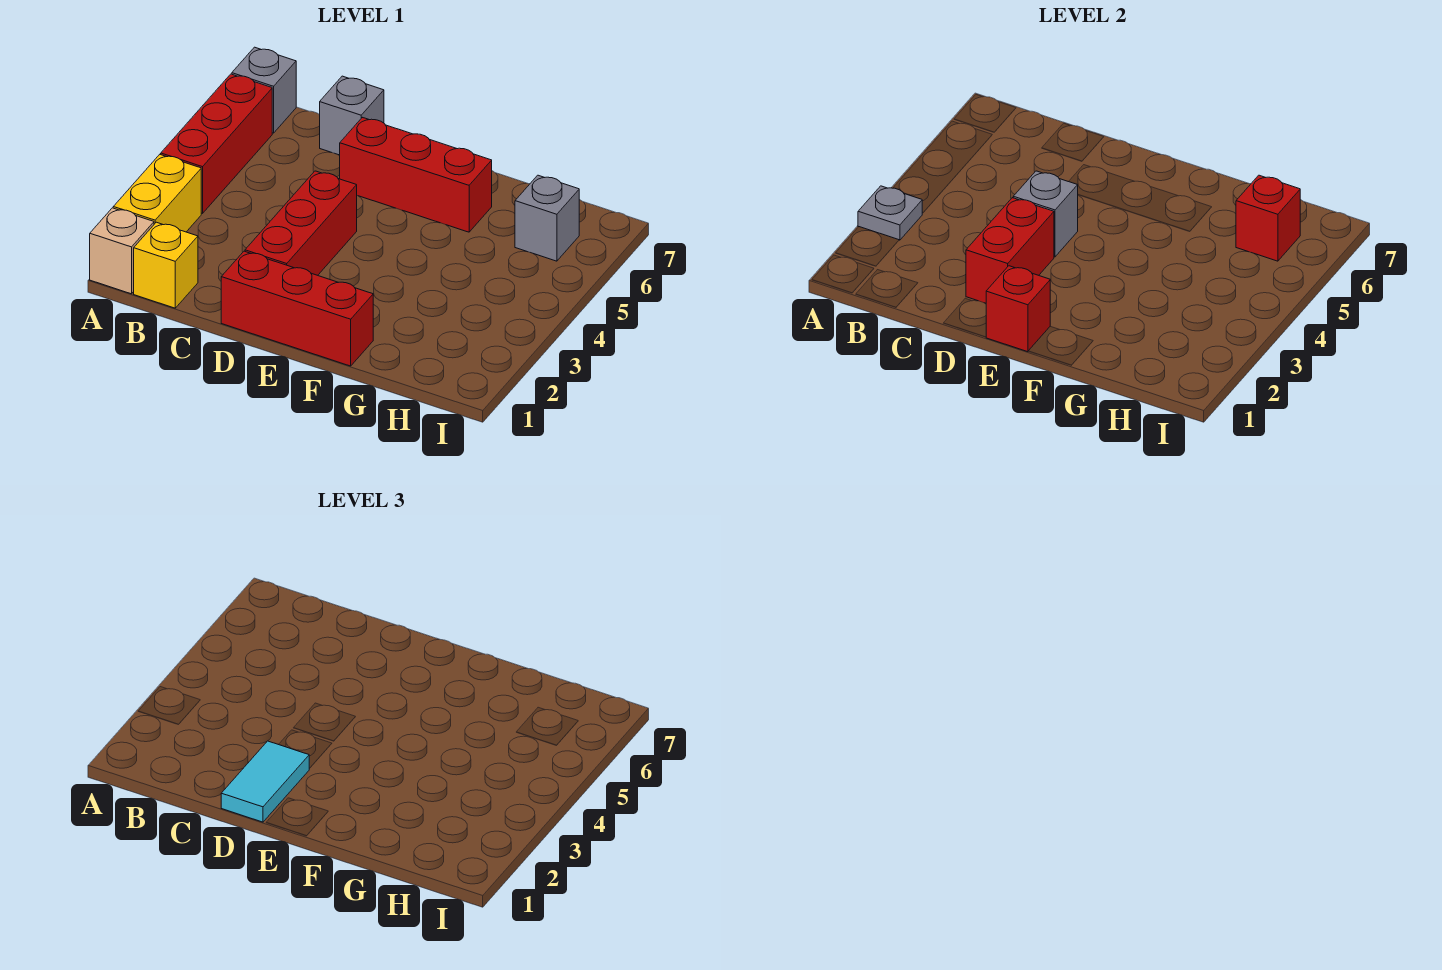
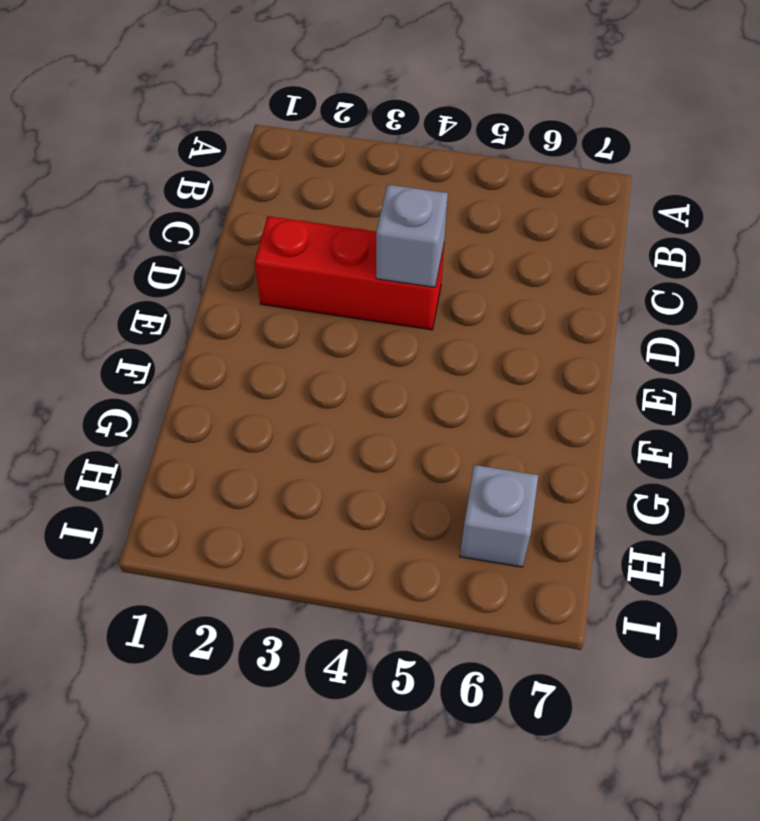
none -> tan 1x1 brick [90,208,154,294]
none -> yellow 1x2 brick [113,154,201,232]
none -> red 1x3 brick [161,74,272,213]

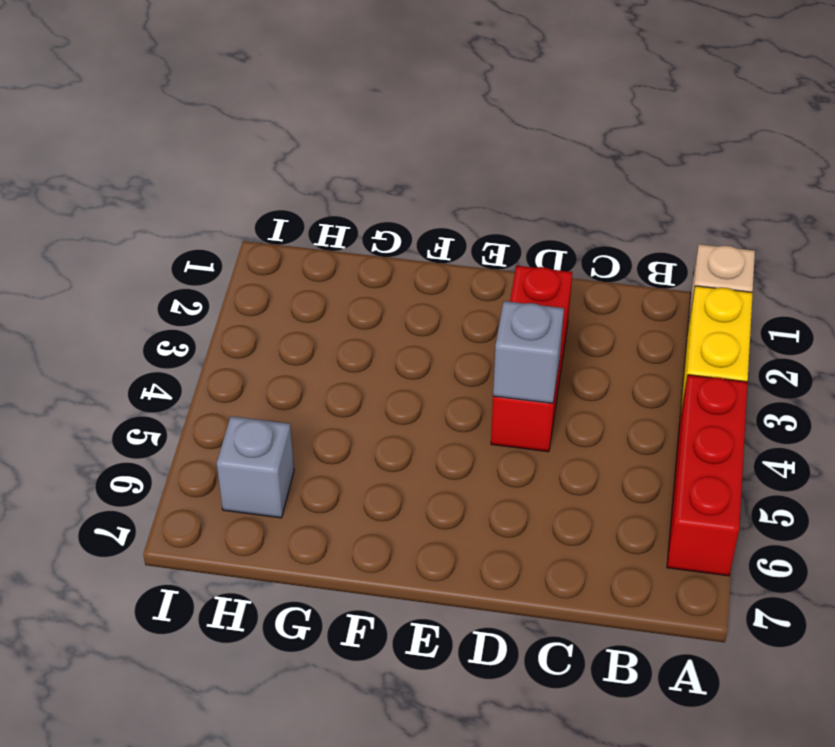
none -> grey 1x1 brick [232,47,296,133]
none -> yellow 1x1 brick [134,222,198,308]
none -> grey 1x1 brick [320,76,384,155]

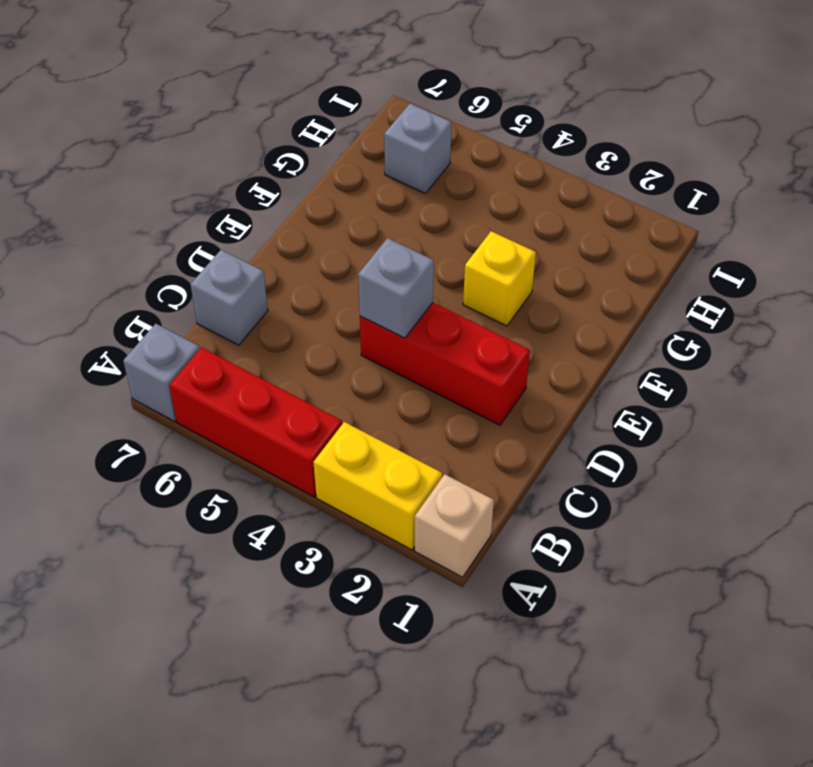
yellow 1x1 brick [463,231,536,326] -> yellow 1x1 brick moved to [134,222,198,308]
none -> red 1x3 brick [221,251,373,366]
none -> red 1x3 brick [340,117,492,232]
none -> grey 1x1 plate [858,186,923,240]

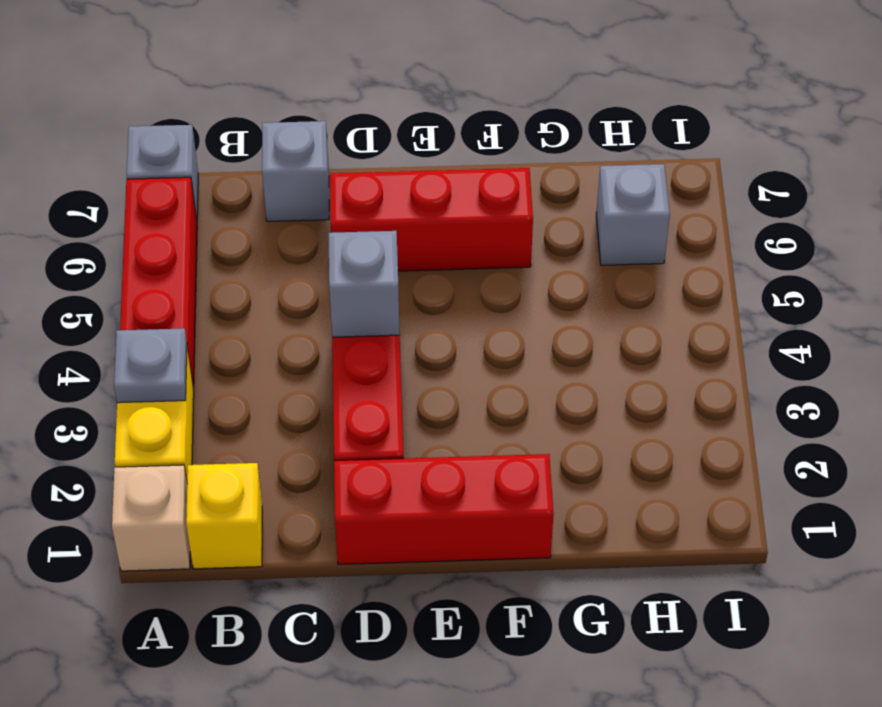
none -> red 1x2 brick [966,198,1054,303]
none -> red 1x1 brick [986,266,1050,352]
none -> red 1x1 brick [1236,175,1300,261]

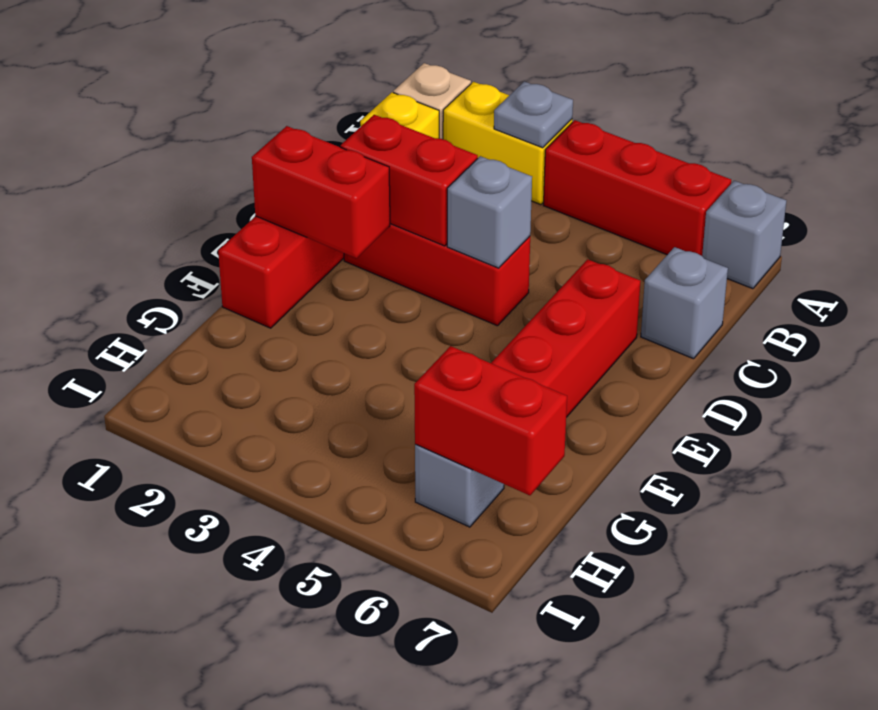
red 1x2 brick [252,126,390,258] -> red 1x1 brick [986,266,1050,352]
red 1x2 brick [414,346,567,495] -> red 1x1 brick [1236,175,1300,261]
none -> cyan 1x2 tile [221,741,309,822]

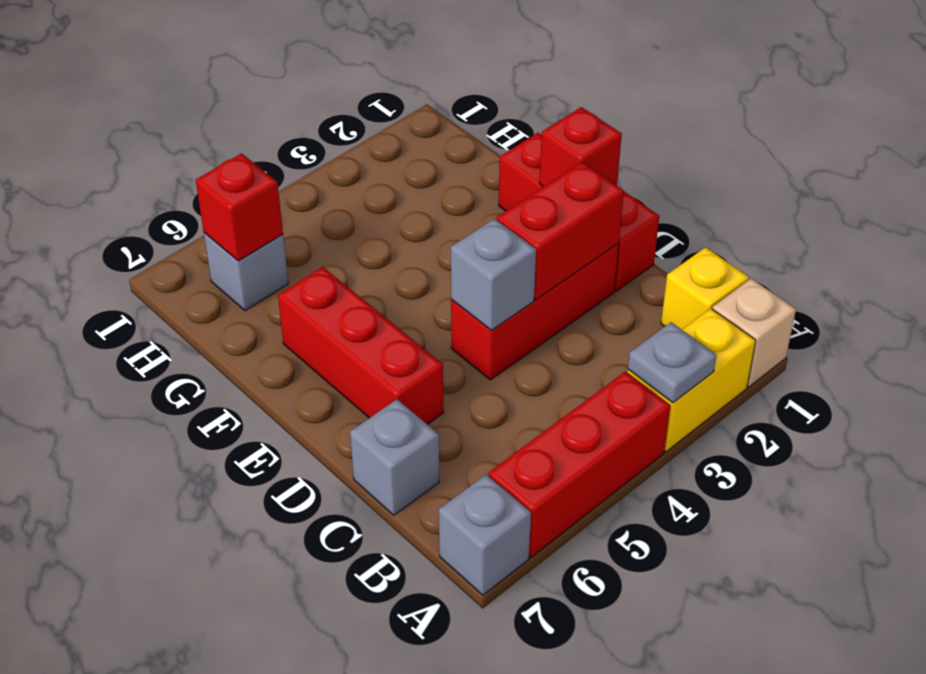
none -> cyan 1x2 tile [221,741,309,822]

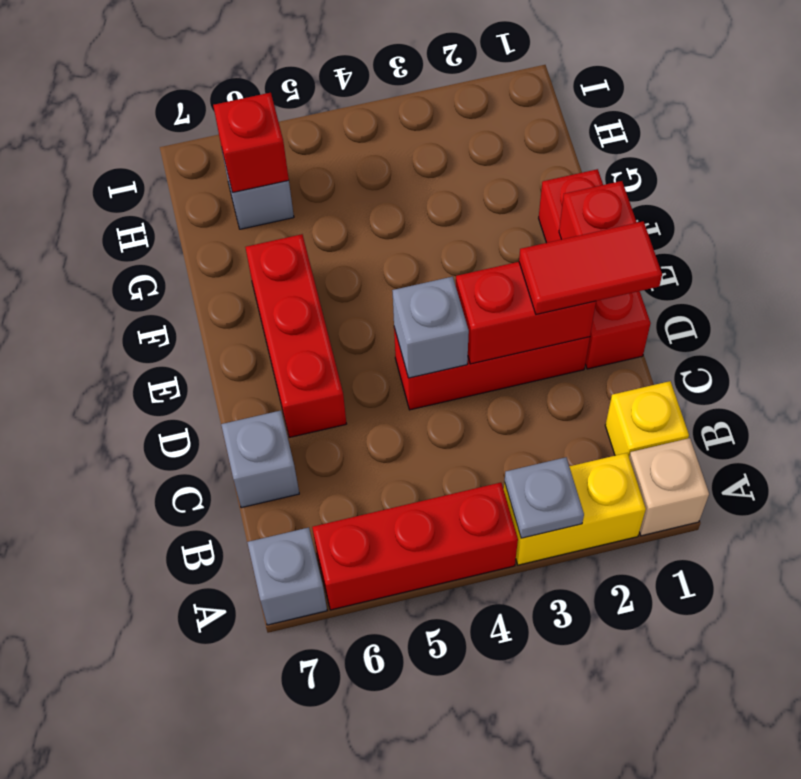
red 1x2 tile [519,221,662,315] -> cyan 1x2 tile [221,741,309,822]

